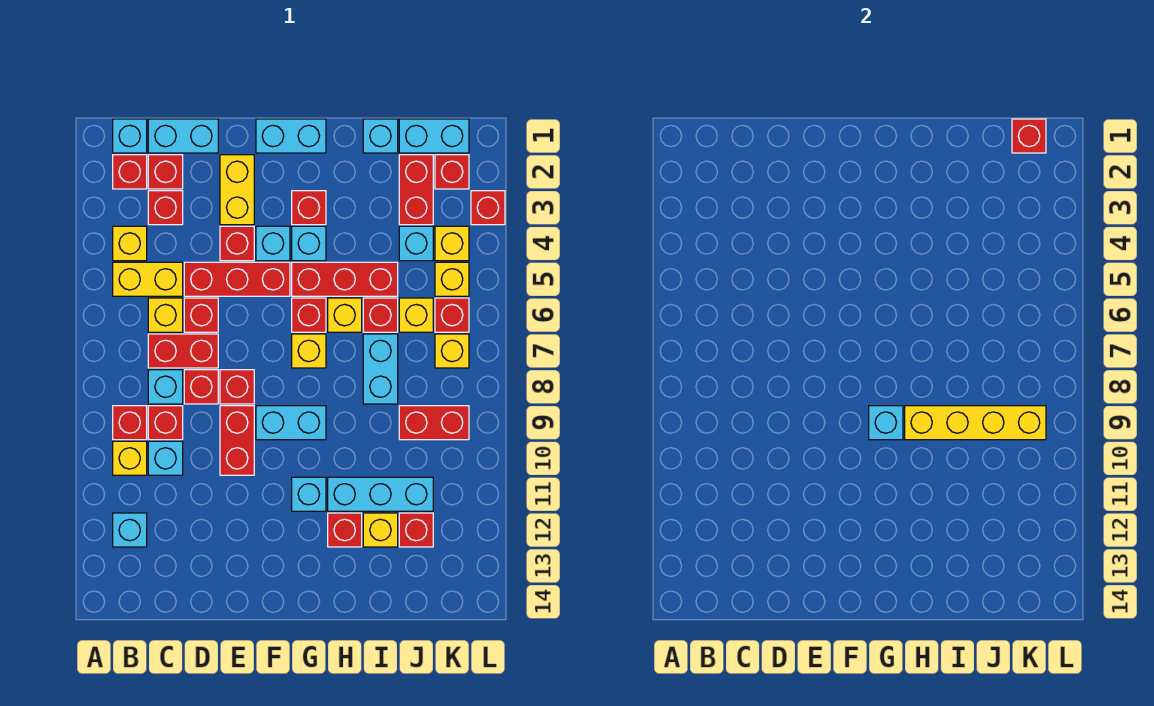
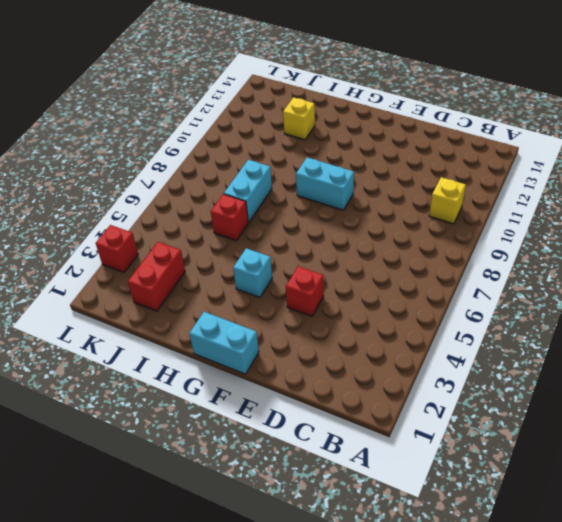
none -> cyan 1x1 brick [113,119,147,153]
none -> red 1x1 brick [113,155,147,189]
none -> yellow 1x1 brick [113,226,147,261]
none -> yellow 1x2 brick [113,262,183,296]

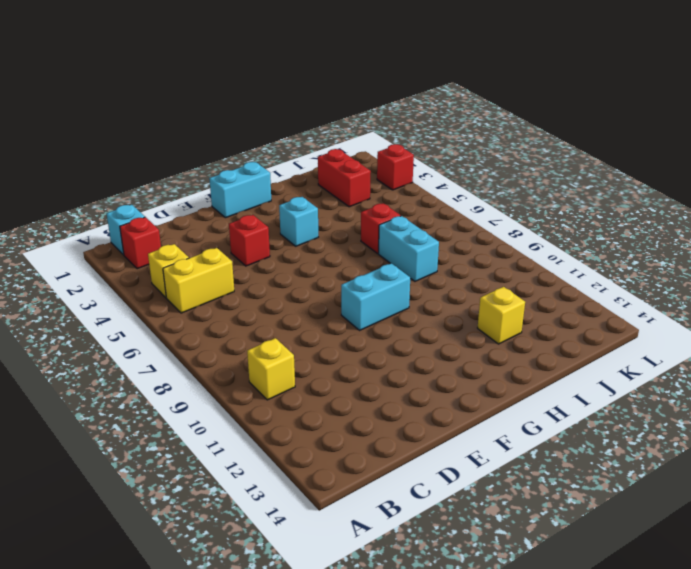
none -> red 1x1 brick [113,406,147,440]
none -> cyan 1x1 brick [113,513,147,547]
none -> cyan 1x2 brick [148,119,218,153]
none -> red 1x1 brick [148,155,183,189]

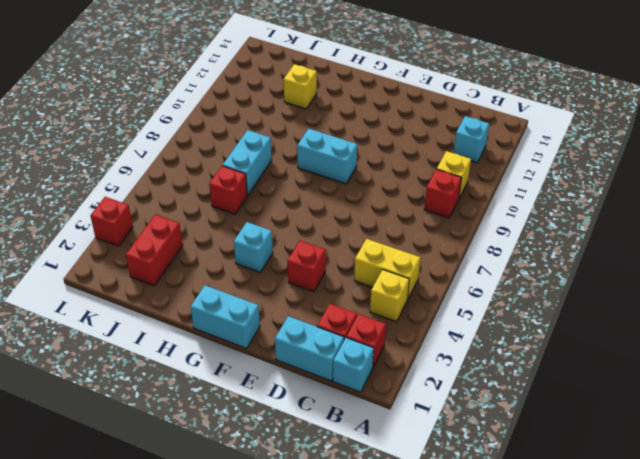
none -> red 1x1 brick [148,191,183,225]
none -> yellow 1x1 brick [148,298,183,332]
none -> red 1x2 brick [148,334,218,368]
none -> cyan 1x1 brick [148,370,183,404]

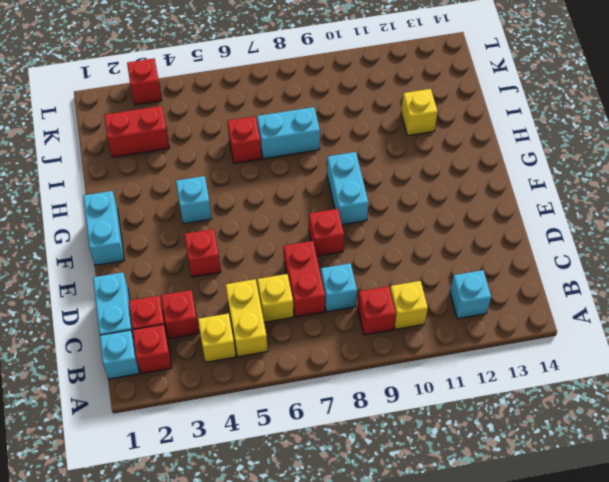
none -> red 1x1 brick [148,406,183,440]
none -> cyan 1x1 brick [148,441,183,475]
none -> red 1x3 brick [184,262,290,296]
none -> red 1x1 brick [184,298,218,332]

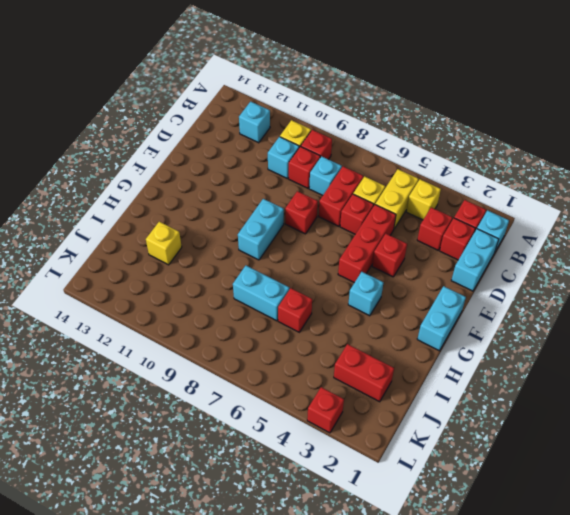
none -> red 1x1 brick [184,370,218,404]
none -> yellow 1x2 brick [220,155,254,225]
none -> red 1x2 brick [220,406,254,475]
none -> cyan 1x1 brick [256,226,290,261]

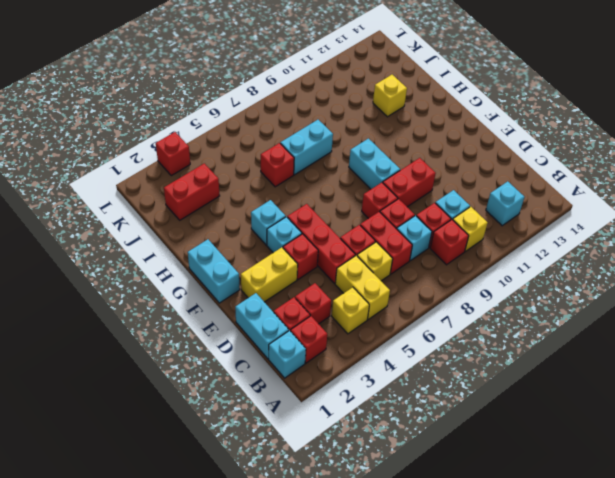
none -> red 1x1 brick [292,191,326,225]
none -> red 1x3 brick [292,262,398,296]
none -> red 1x1 brick [292,298,326,332]
none -> yellow 1x1 brick [292,334,326,368]

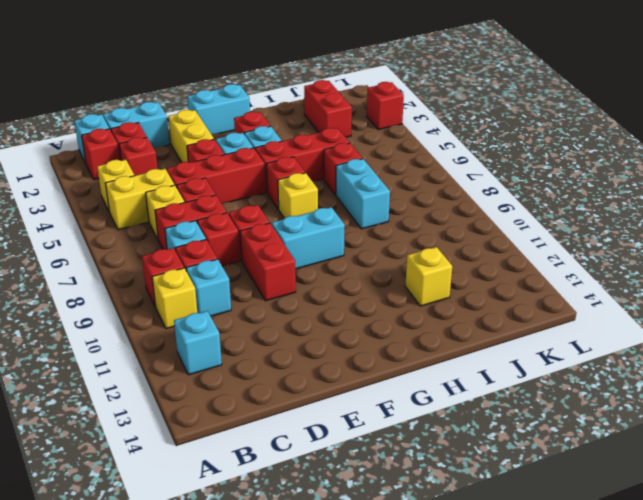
none -> cyan 1x1 brick [292,477,326,511]
none -> yellow 1x1 brick [328,298,362,332]
none -> cyan 1x3 brick [328,477,433,511]
none -> red 1x1 brick [328,513,362,547]

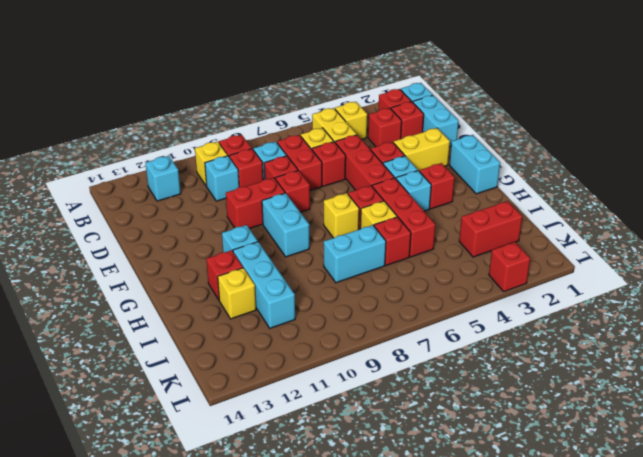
none -> cyan 1x1 brick [363,119,398,153]
none -> cyan 1x2 brick [399,119,469,153]
none -> cyan 1x1 brick [399,226,433,261]
none -> yellow 1x1 brick [399,298,433,332]

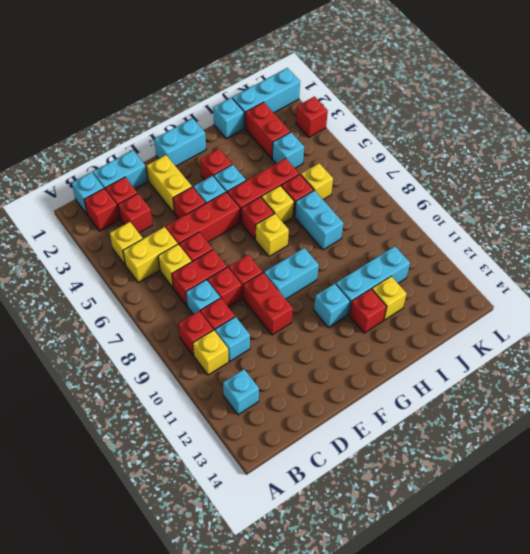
cyan 1x3 brick [232,68,300,128] -> cyan 1x2 brick [399,119,469,153]
none -> red 1x2 brick [399,406,469,440]
none -> red 1x1 brick [399,513,433,547]
none -> red 1x1 brick [435,155,469,189]
none -> yellow 1x1 brick [435,226,469,261]

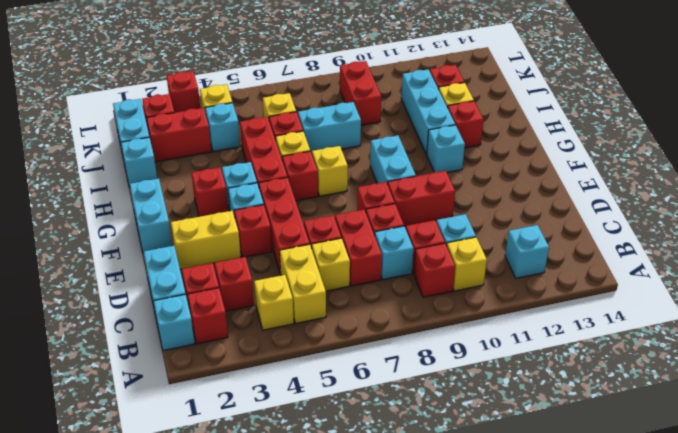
none -> yellow 1x1 brick [435,262,469,296]
none -> red 1x1 brick [435,298,469,332]
none -> yellow 1x1 brick [435,334,469,368]
none -> cyan 1x1 brick [869,406,903,440]

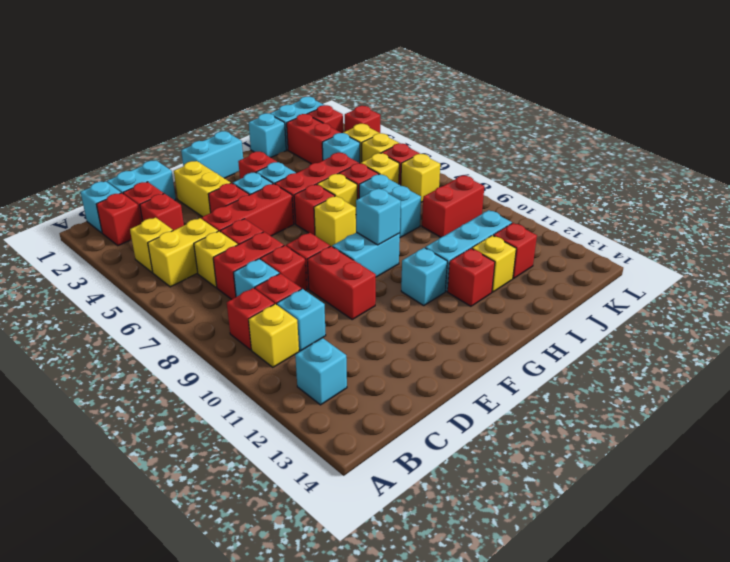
none -> yellow 1x4 brick [905,406,1046,440]
none -> red 1x1 brick [1012,119,1046,153]

